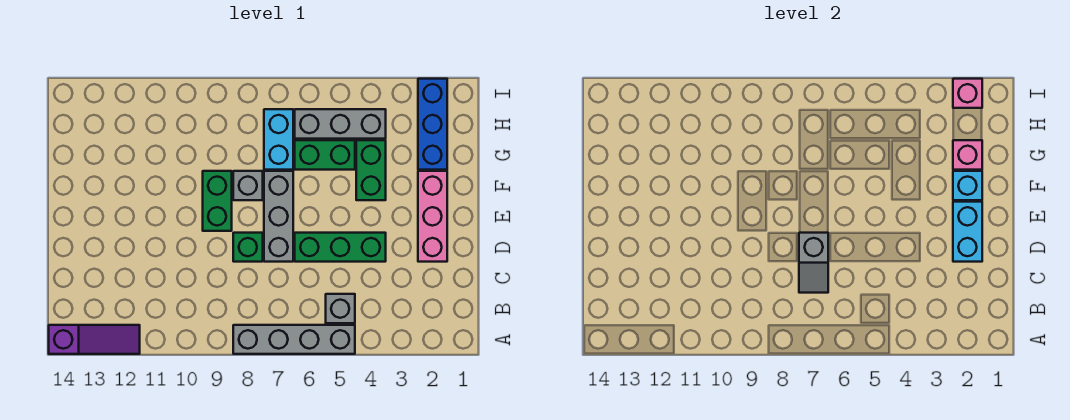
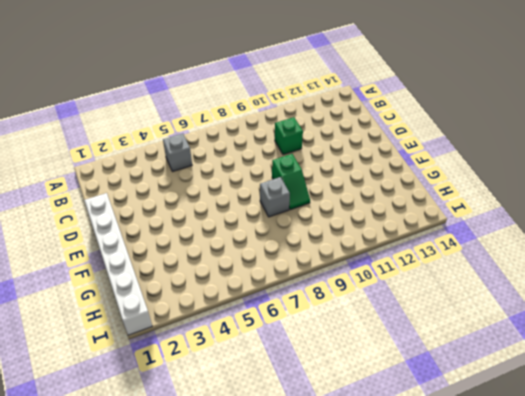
green 1x1 brick [275,117,303,155] -> green 1x1 brick moved to [233,233,263,262]
white 1x6 brick [84,193,152,335] -> none
green 1x2 slope [272,154,310,210] -> green 1x2 brick [203,171,232,231]
none -> grey 1x4 brick [233,325,355,354]
none -> purple 1x3 slope [49,325,140,354]
none -> pink 1x3 brick [418,171,447,262]

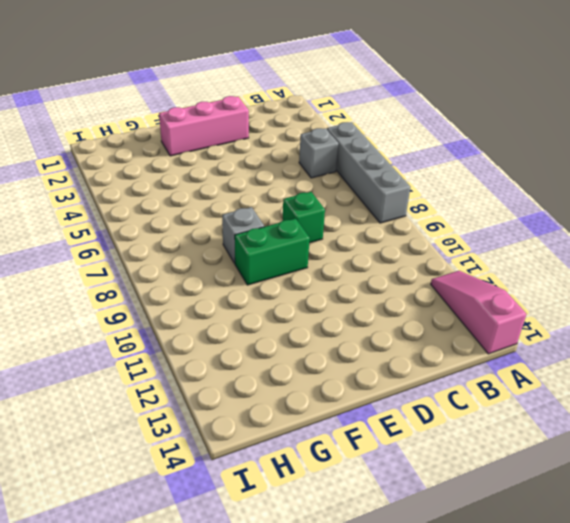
pink 1x3 slope [431,271,526,354] -> purple 1x3 slope [49,325,140,354]
none -> green 1x3 brick [295,233,386,262]
none -> grey 1x3 brick [264,171,293,262]
none -> green 1x2 brick [356,140,386,200]

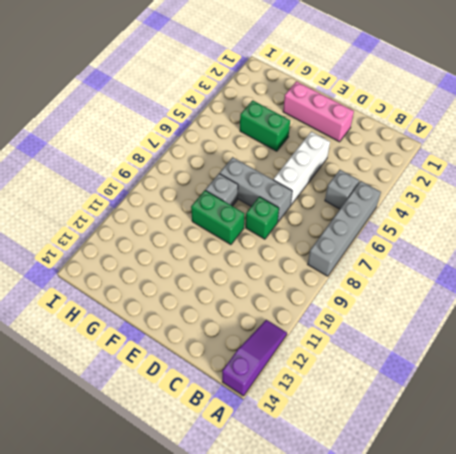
white 1x3 brick [273,132,330,205] -> green 1x3 brick [295,233,386,262]
none -> blue 1x3 brick [418,79,447,170]
none -> green 1x2 brick [295,140,355,170]
none -> cyan 1x2 brick [264,109,293,170]

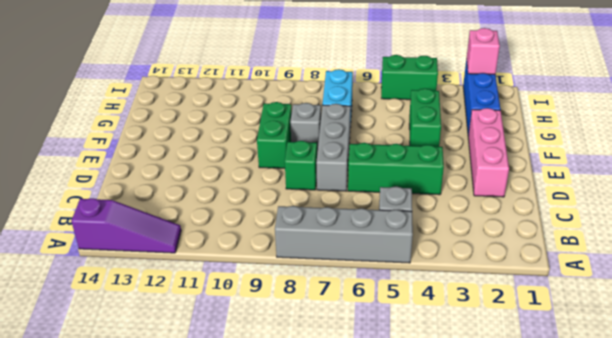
green 1x2 brick [381,55,438,100] -> green 1x2 brick moved to [295,140,355,170]
none -> grey 1x3 brick [295,109,386,139]
none -> grey 1x2 slope [799,233,828,293]
none -> cyan 1x2 brick [953,202,982,262]

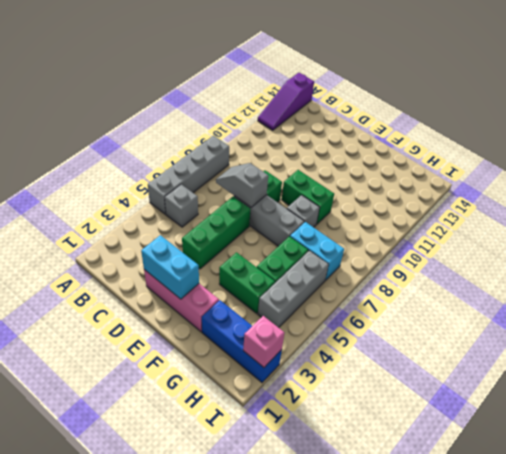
none -> cyan 1x1 brick [953,171,982,200]
none -> pink 1x1 brick [953,140,982,170]

